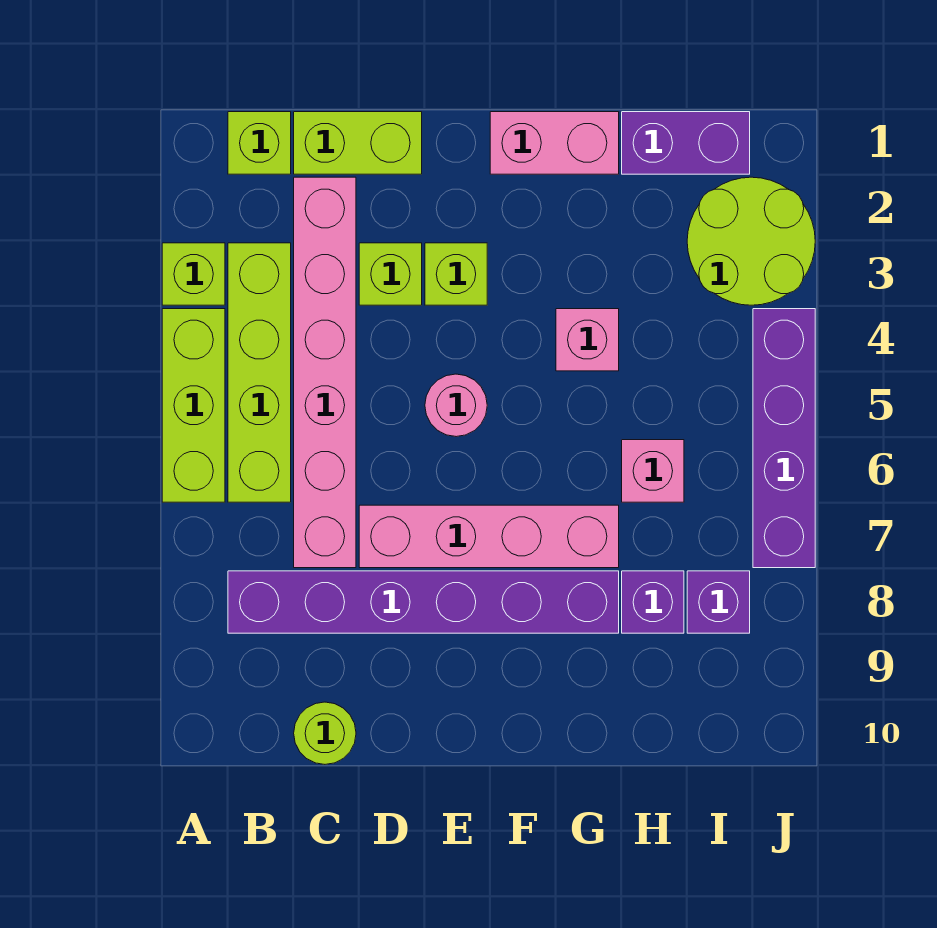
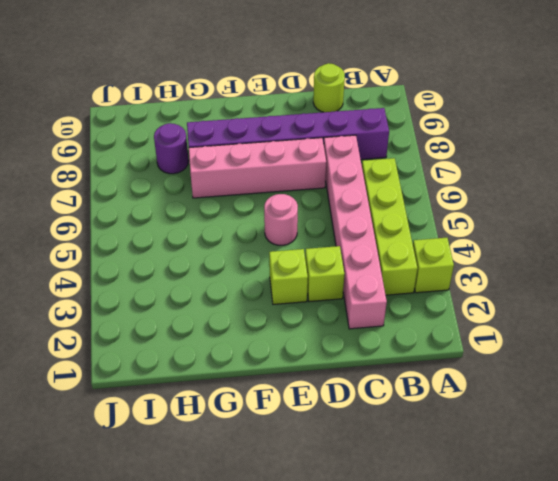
purple 1x1 round brick [154,123,189,174] -> purple 1x1 brick [622,571,684,633]
none -> lime 1x3 brick [162,309,225,502]
none -> lime 1x1 brick [228,112,291,174]
none -> lime 1x2 brick [294,112,422,174]

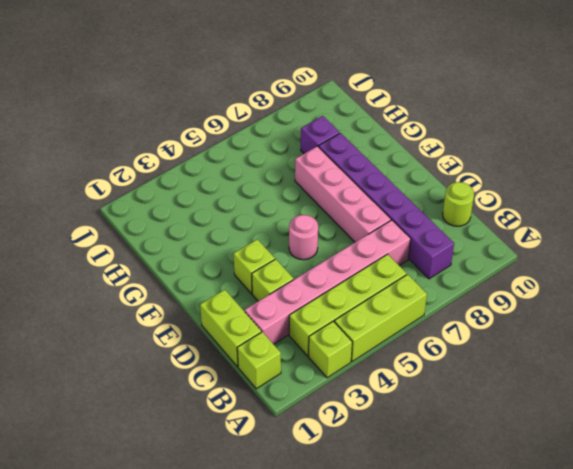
none -> pink 1x2 brick [490,112,619,174]
none -> pink 1x1 brick [556,309,619,371]
none -> purple 1x2 brick [622,112,750,174]

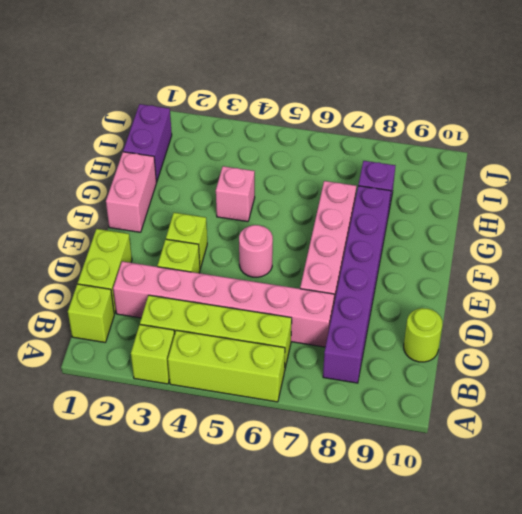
none -> pink 1x1 brick [622,440,684,502]
none -> lime 2x2 round brick [687,177,815,305]
none -> purple 1x1 brick [687,571,750,633]

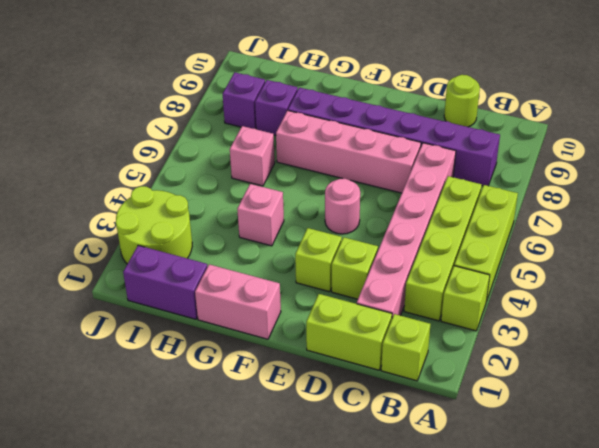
none -> purple 1x4 brick [753,309,815,568]

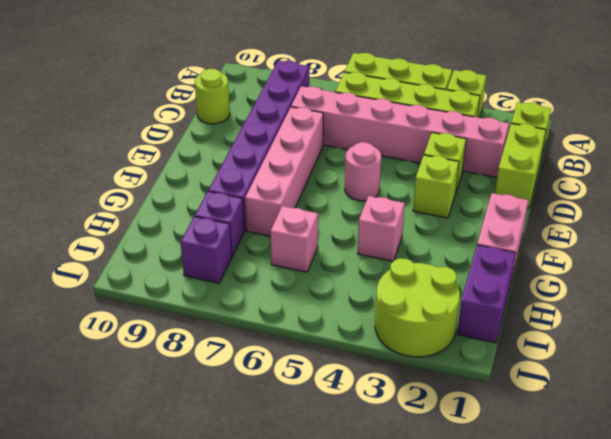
none -> purple 1x4 brick [753,309,815,568]

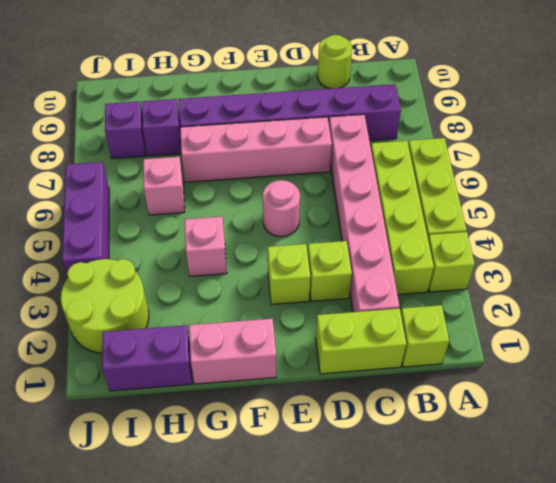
purple 1x3 brick [62,162,109,276] -> purple 1x4 brick [753,309,815,568]

